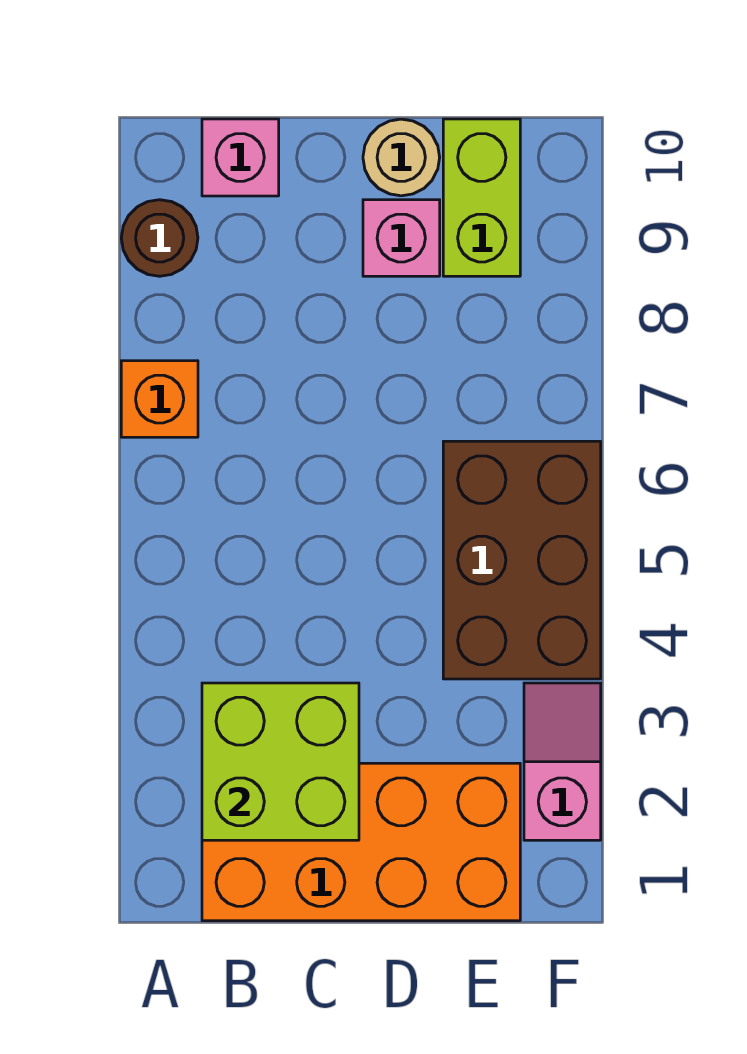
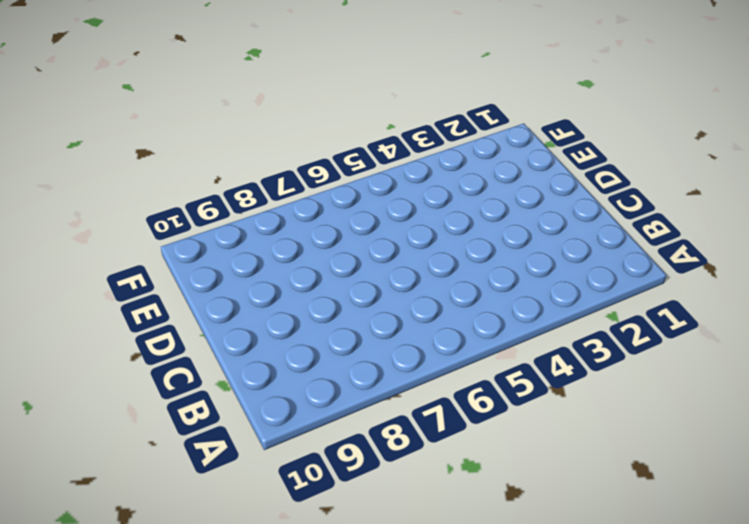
none -> orange 1x1 brick [121,361,198,437]
none -> brown 1x1 round brick [121,200,198,276]

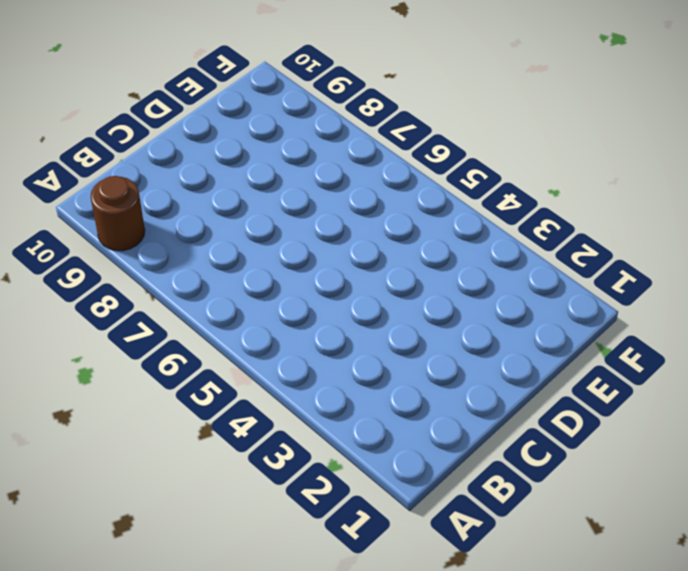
none -> orange 1x1 brick [121,361,198,437]
none -> orange 2x4 brick [202,763,520,921]

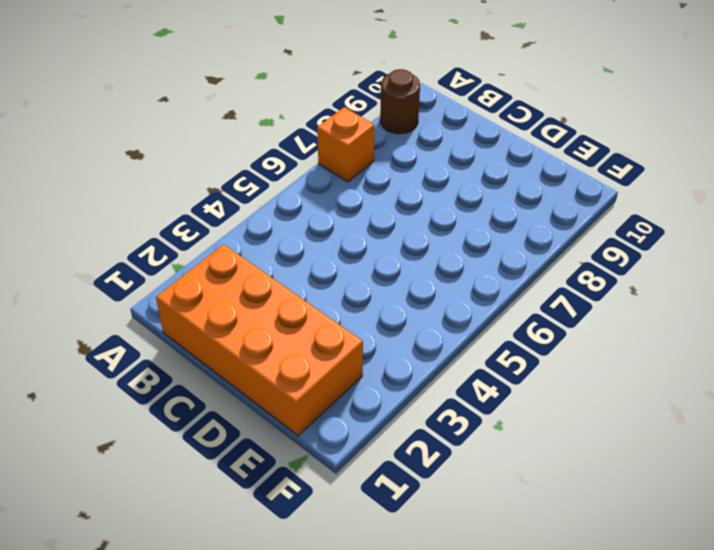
none -> pink 1x1 brick [202,119,279,196]
none -> pink 1x1 brick [363,200,440,276]

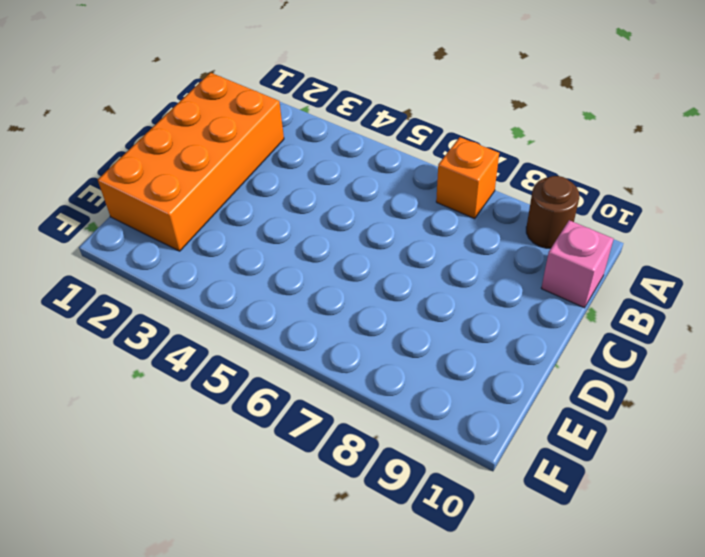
none -> pink 1x1 brick [363,200,440,276]
none -> tan 1x1 round brick [363,119,440,196]

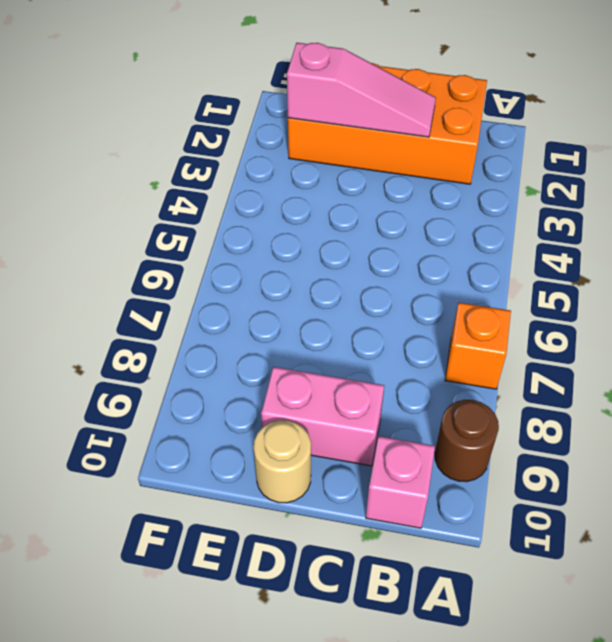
pink 1x3 slope [287,43,436,137] -> lime 2x2 brick [202,683,359,840]
pink 1x2 brick [261,367,384,466] -> pink 1x1 brick [363,200,440,276]
none -> brown 2x3 brick [443,441,601,679]
none -> lime 1x2 brick [443,119,520,276]

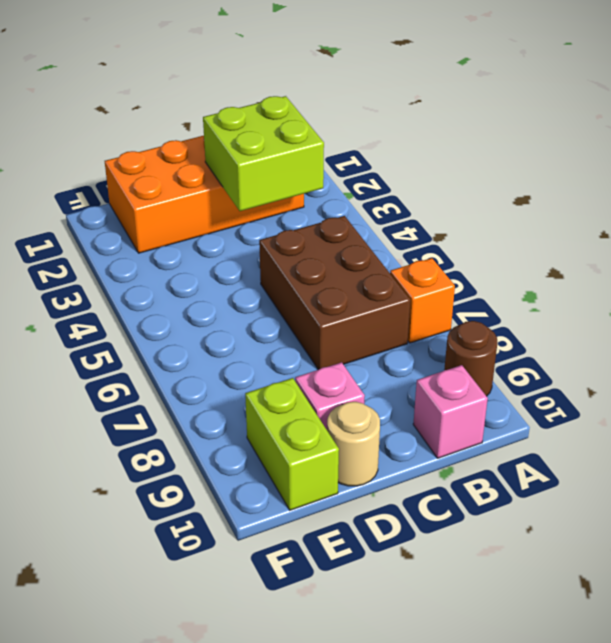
brown 2x3 brick [259,216,410,370] -> brown 2x3 brick moved to [443,441,601,679]
none -> pink 1x2 slope [524,683,601,840]

